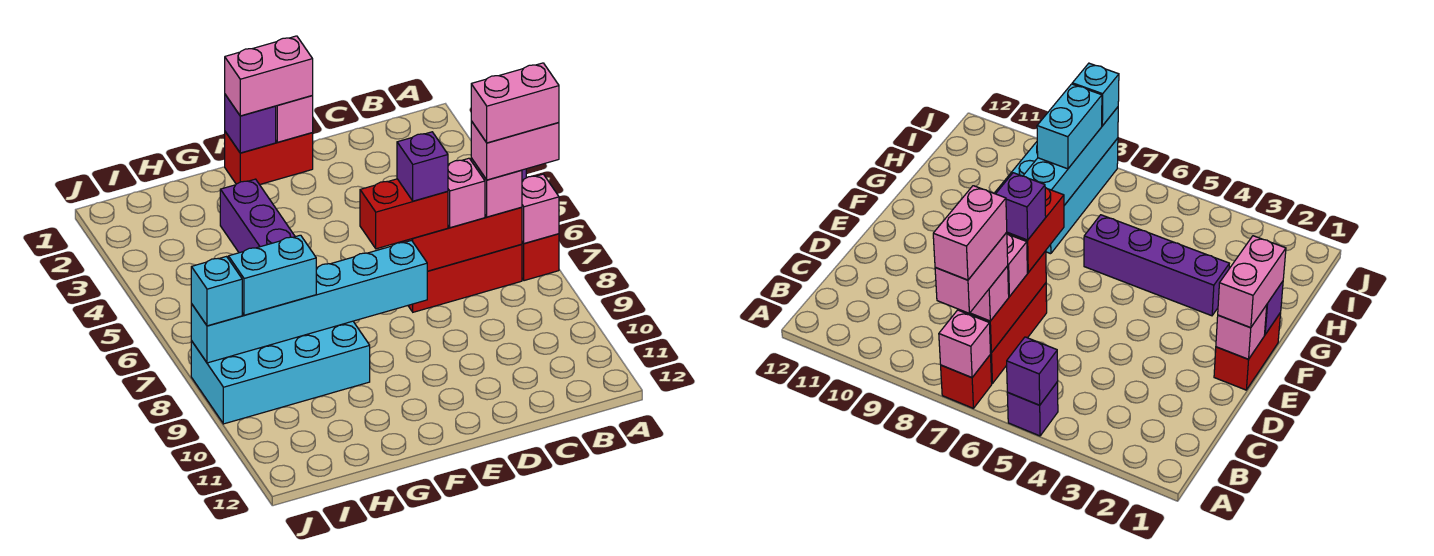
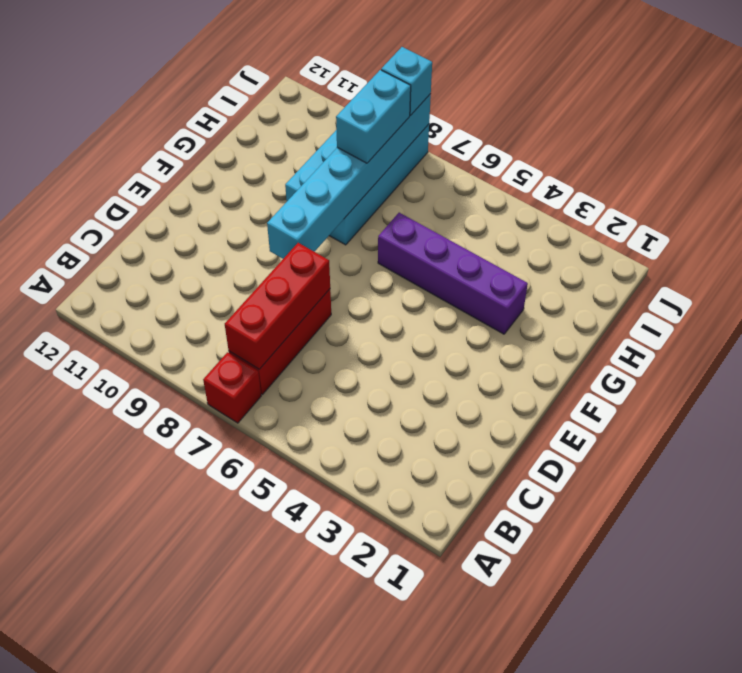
none -> purple 1x1 brick [1007,382,1058,436]
none -> red 1x2 brick [225,132,313,185]
none -> purple 1x1 brick [1007,337,1058,405]

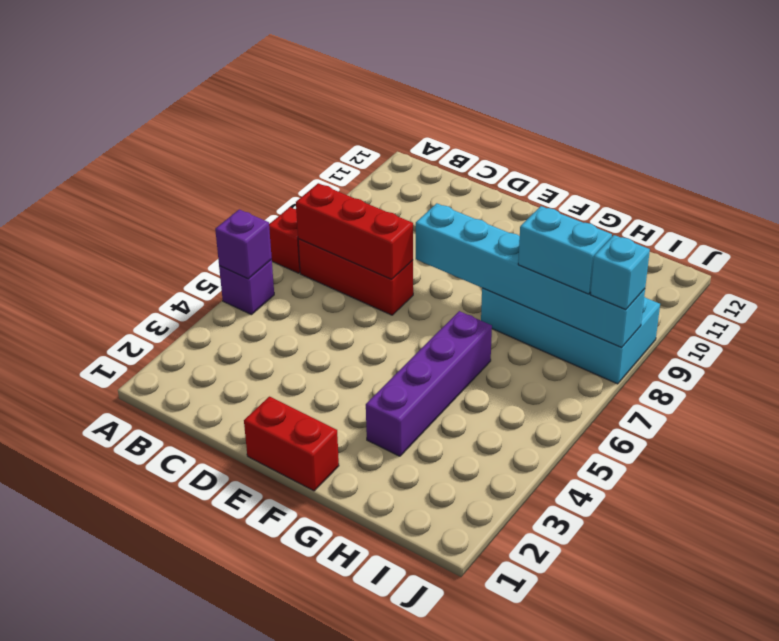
none -> pink 1x1 brick [522,174,559,244]
none -> pink 1x1 brick [276,96,313,142]
none -> purple 1x1 brick [225,95,276,153]

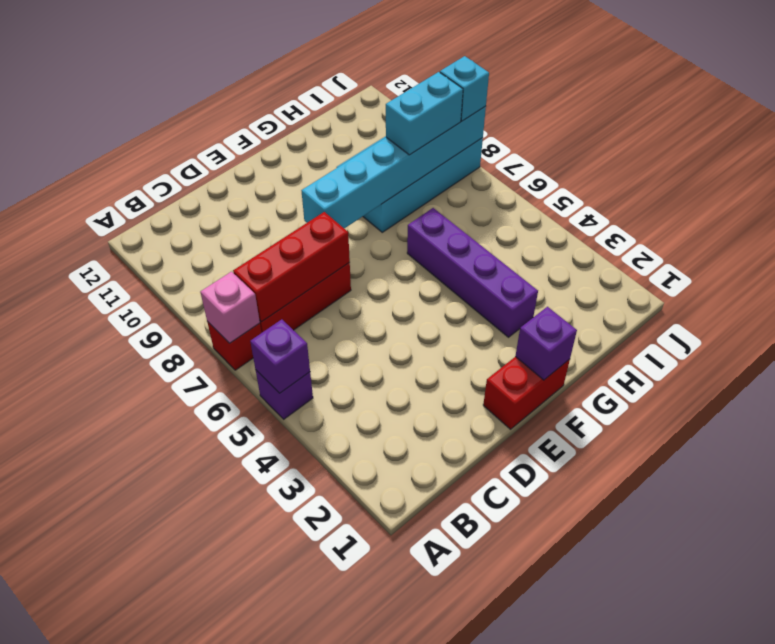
none -> pink 1x1 brick [276,96,313,142]
none -> pink 1x1 brick [471,158,522,217]
none -> pink 1x1 brick [448,158,485,228]

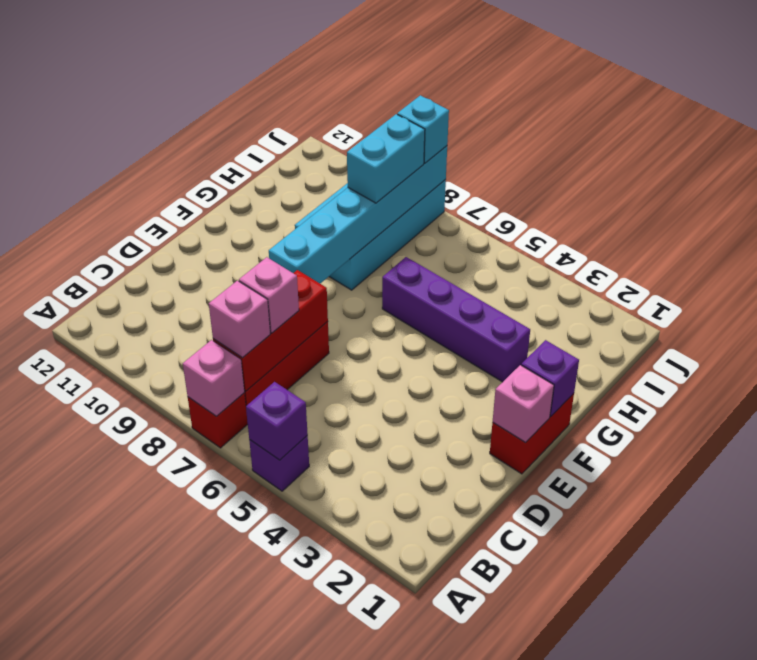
none -> red 1x2 brick [360,179,448,249]
none -> pink 1x2 brick [225,36,313,116]
none -> pink 1x2 brick [471,121,559,180]

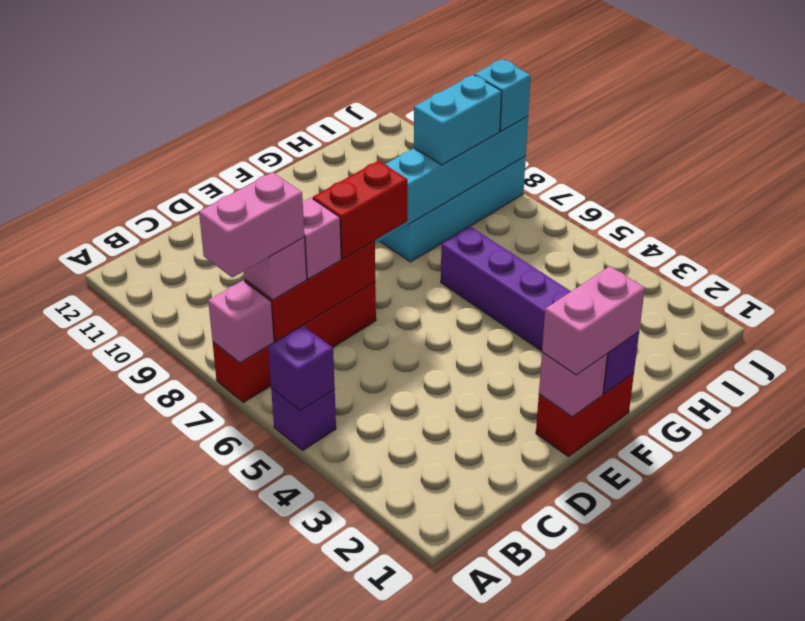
none -> purple 1x1 brick [397,132,448,201]
none -> pink 1x2 brick [471,63,559,143]

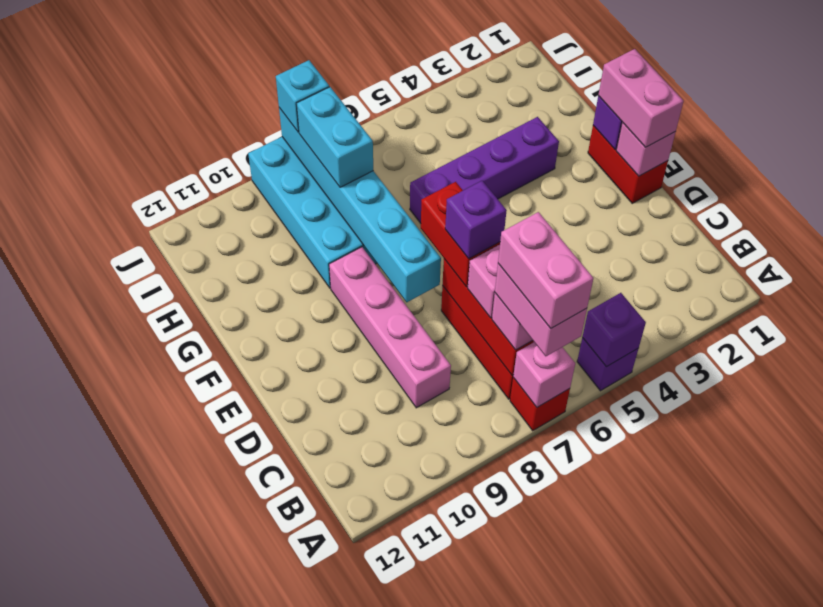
pink 1x4 brick [329,247,451,408] -> none

